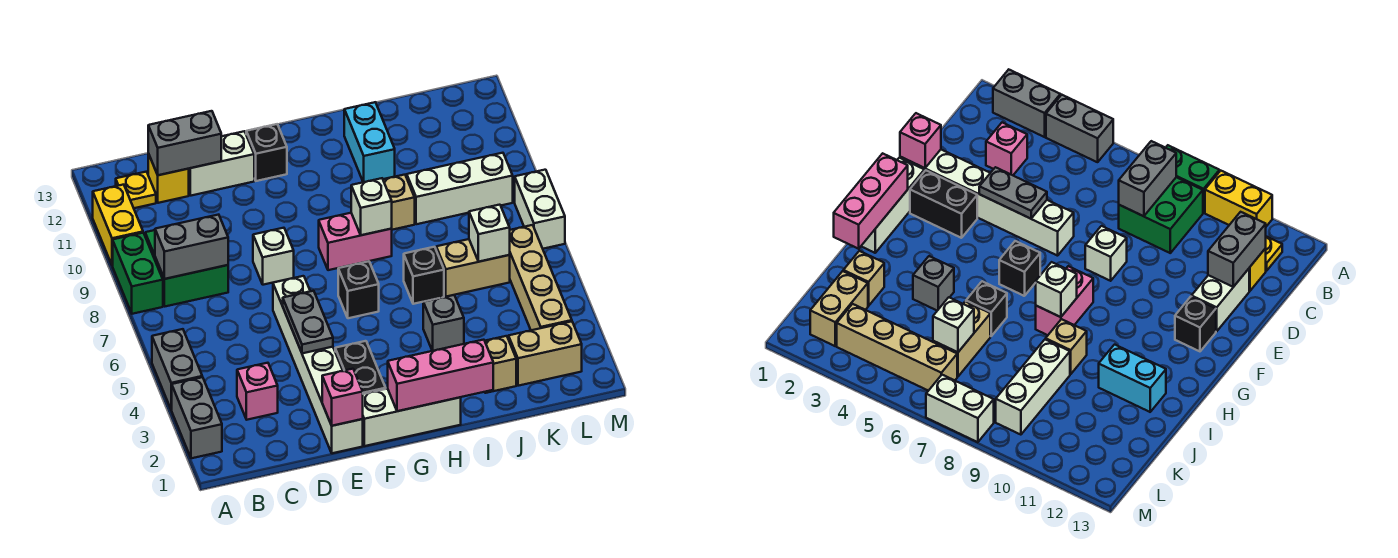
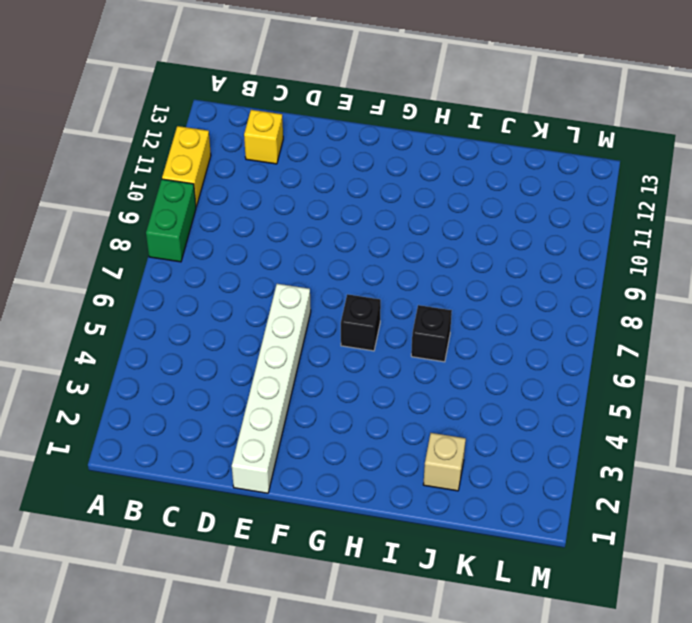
none -> grey 1x2 brick [172,377,222,458]
none -> grey 1x2 brick [152,329,202,410]
none -> green 2x2 brick [145,230,228,306]
none -> yellow 1x1 plate [116,172,156,208]

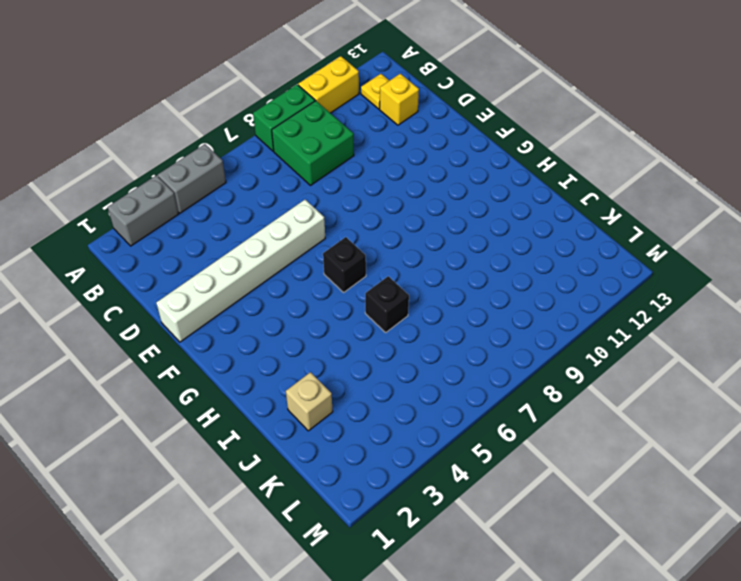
none -> pink 1x1 brick [237,363,278,420]
none -> white 1x2 brick [189,131,254,196]
none -> white 1x1 brick [253,228,294,285]
none -> white 1x3 brick [363,389,461,446]

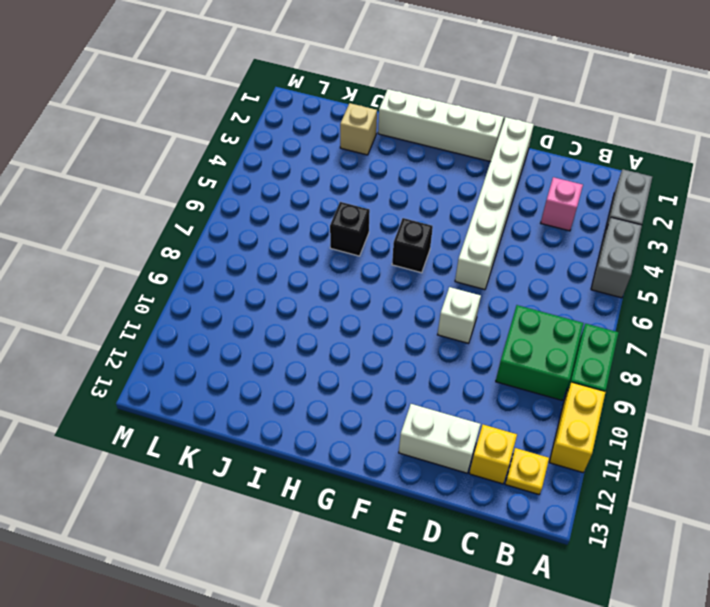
white 1x4 brick [378,89,504,162] -> white 1x3 brick [363,389,461,446]
none -> black 1x2 brick [335,341,386,394]
none -> black 1x1 brick [246,124,287,181]
none -> pink 1x2 brick [319,213,392,270]
none -> grey 1x1 brick [423,295,464,351]

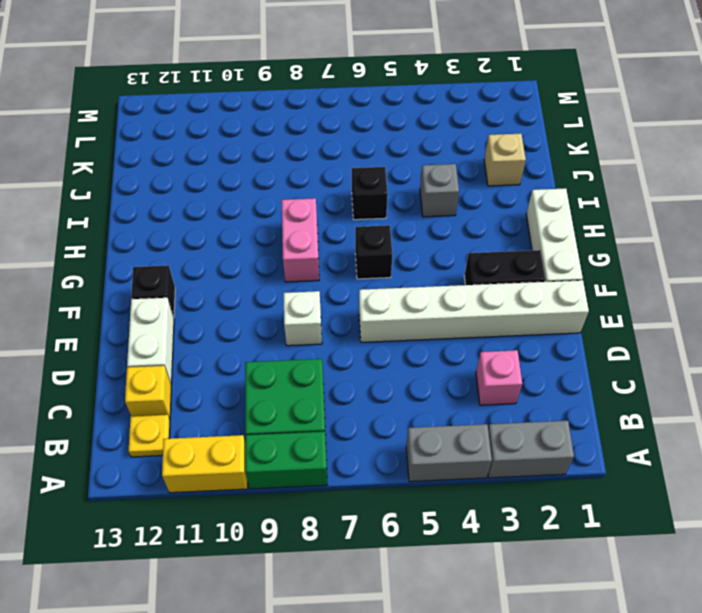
none -> tan 1x1 brick [383,175,415,230]
none -> cyan 1x2 brick [344,102,395,182]
none -> tan 1x2 brick [436,239,510,297]
none -> white 1x3 brick [407,153,513,224]

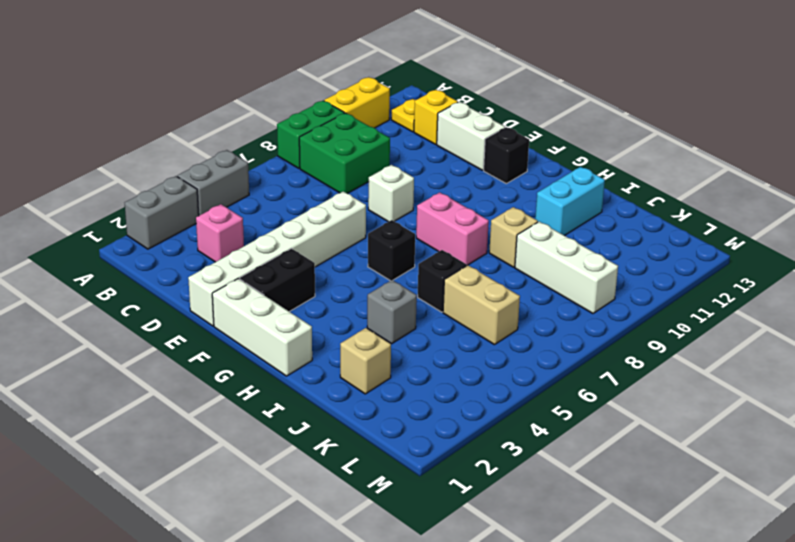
none -> tan 1x2 brick [508,321,582,386]
none -> tan 1x4 brick [510,225,572,330]
none -> white 1x2 brick [515,170,565,249]
none -> grey 1x2 brick [155,215,228,279]

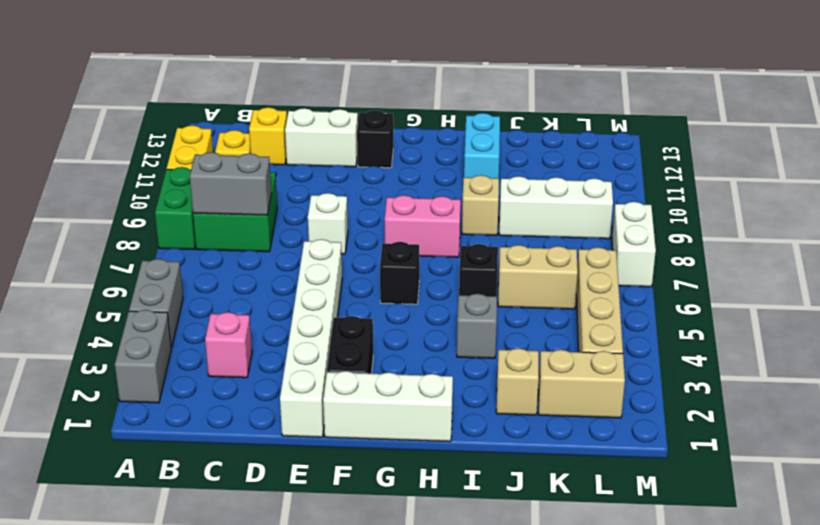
none -> grey 1x2 brick [148,111,221,175]
none -> pink 1x1 brick [322,369,363,426]
none -> grey 1x2 plate [283,291,333,353]
none -> pink 1x3 brick [388,340,493,411]

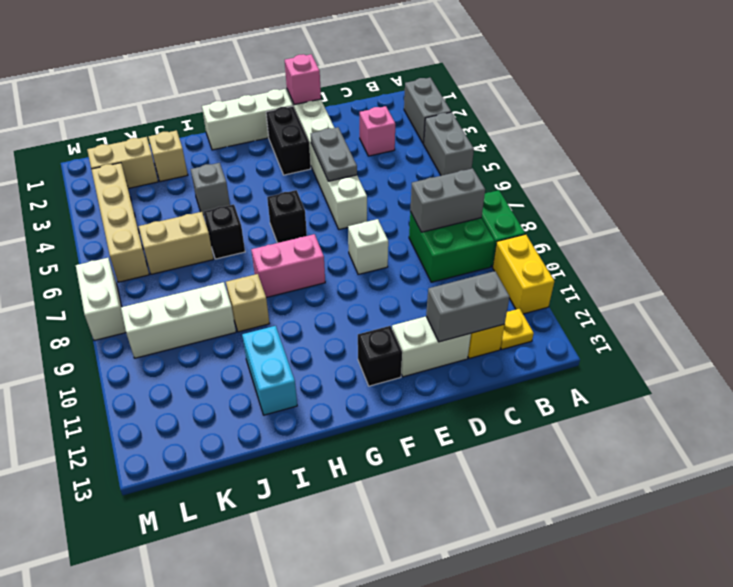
none -> pink 1x3 brick [388,340,493,411]
none -> white 1x1 brick [351,178,392,235]
none -> white 1x1 brick [469,205,510,262]

